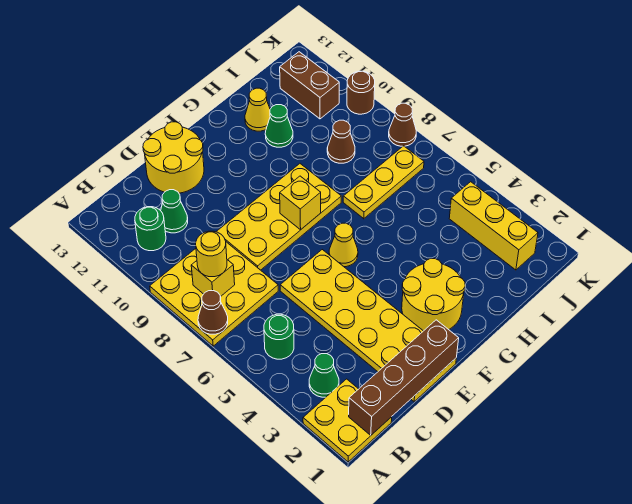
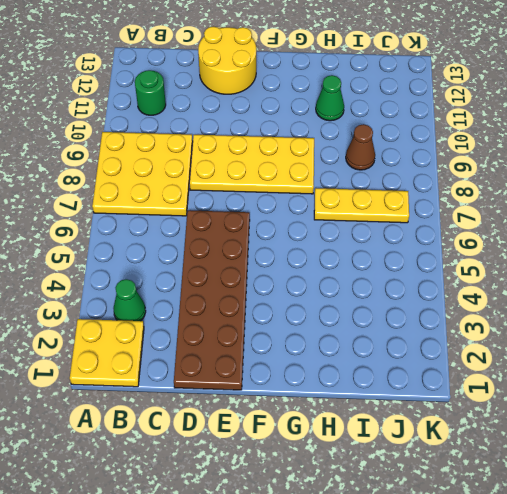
brown 2x6 plate [174,210,250,390] -> yellow 2x6 plate [280,250,456,402]
none -> green 1x1 round brick [264,314,294,359]
none -> green 1x1 cone [161,190,188,233]
none -> yellow 2x2 round brick [402,259,465,331]

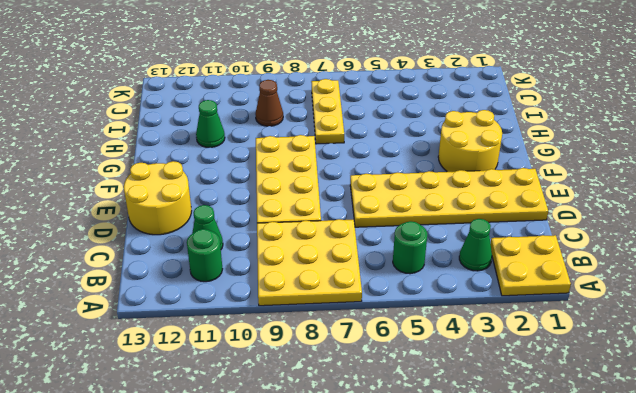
none -> yellow 1x1 cone [329,223,358,267]
none -> yellow 1x1 cone [245,88,270,131]
none -> yellow 1x3 brick [449,182,538,270]

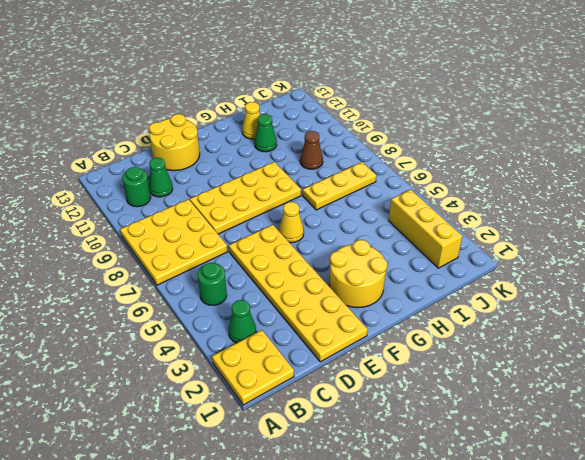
none -> brown 1x2 brick [280,52,339,119]
none -> brown 1x1 cone [389,103,416,146]
none -> brown 1x1 round brick [347,71,375,114]

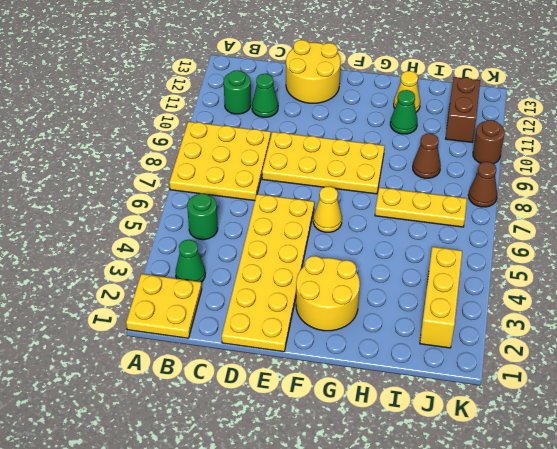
none -> brown 1x1 cone [198,291,228,334]
none -> brown 1x4 brick [349,320,459,435]
none -> yellow 1x1 brick [191,260,235,296]

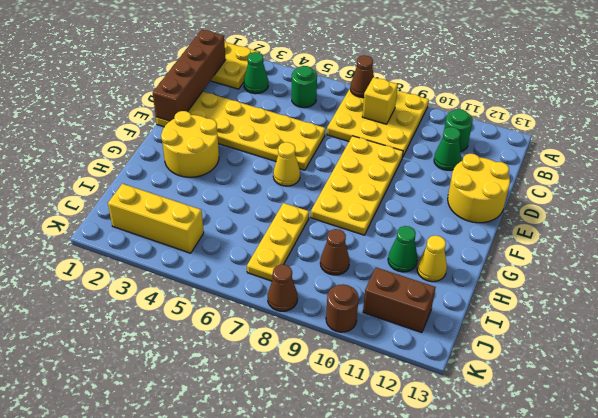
none -> yellow 1x1 brick [280,176,321,230]
none -> yellow 1x1 round brick [196,231,227,277]

